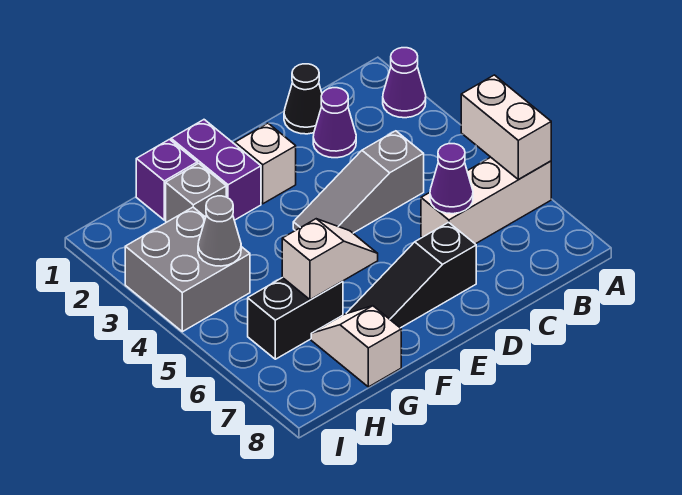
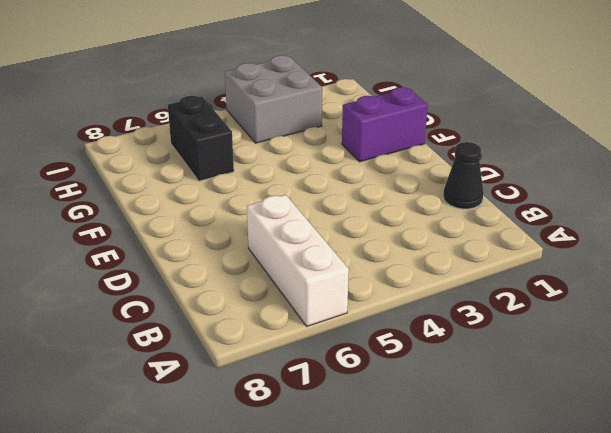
none -> purple 1x1 cone [383,48,426,118]
none -> purple 1x1 cone [313,88,356,158]
none -> grey 1x3 slope [293,131,424,233]

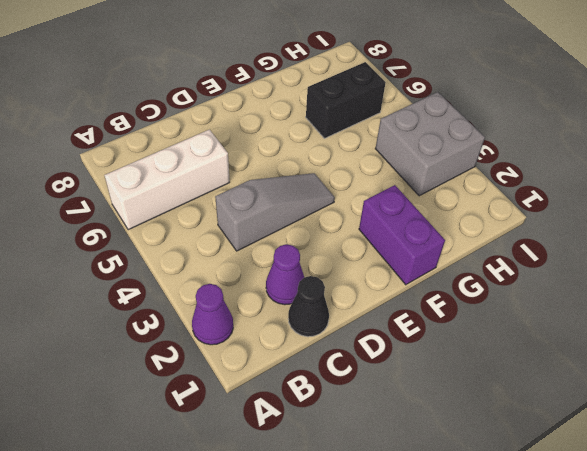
none -> black 1x3 slope [346,222,476,328]
none -> white 1x1 brick [235,123,296,204]
none -> purple 1x1 brick [136,139,197,220]

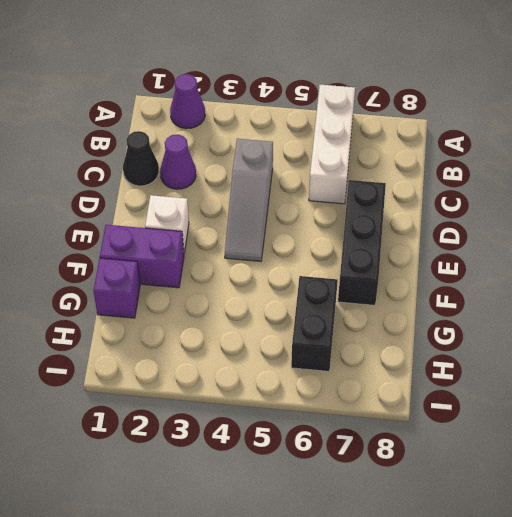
black 1x3 brick [338,180,386,305] -> black 1x3 slope [346,222,476,328]
none -> grey 1x1 brick [166,163,226,222]
none -> white 1x2 slope [311,306,401,387]
none -> grey 2x2 brick [125,207,250,332]

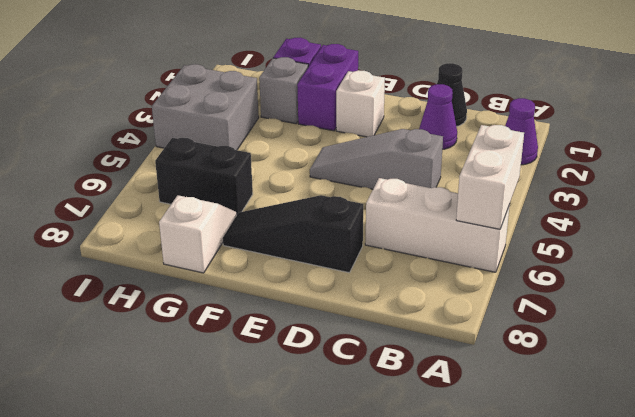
none -> purple 1x1 cone [430,144,473,214]
none -> white 1x2 slope [282,219,378,300]
none -> grey 1x1 cone [198,196,241,266]

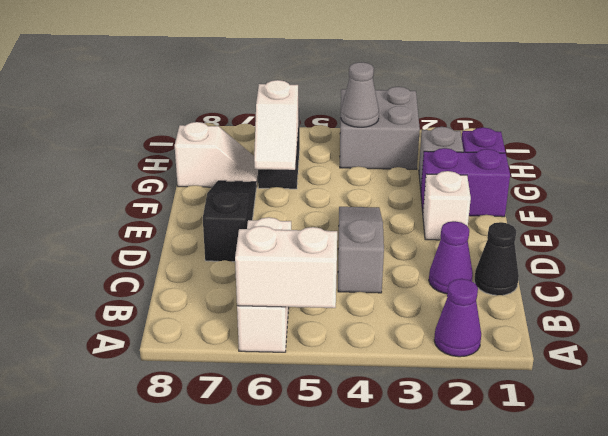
none -> purple 1x1 cone [430,144,473,214]

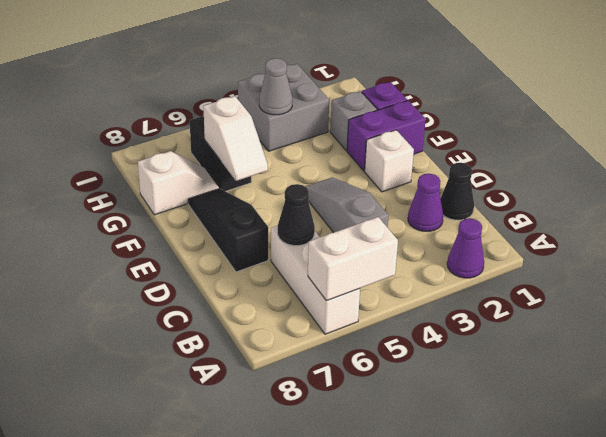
black 1x1 cone [278,184,315,246] -> purple 1x1 cone [430,144,473,214]

